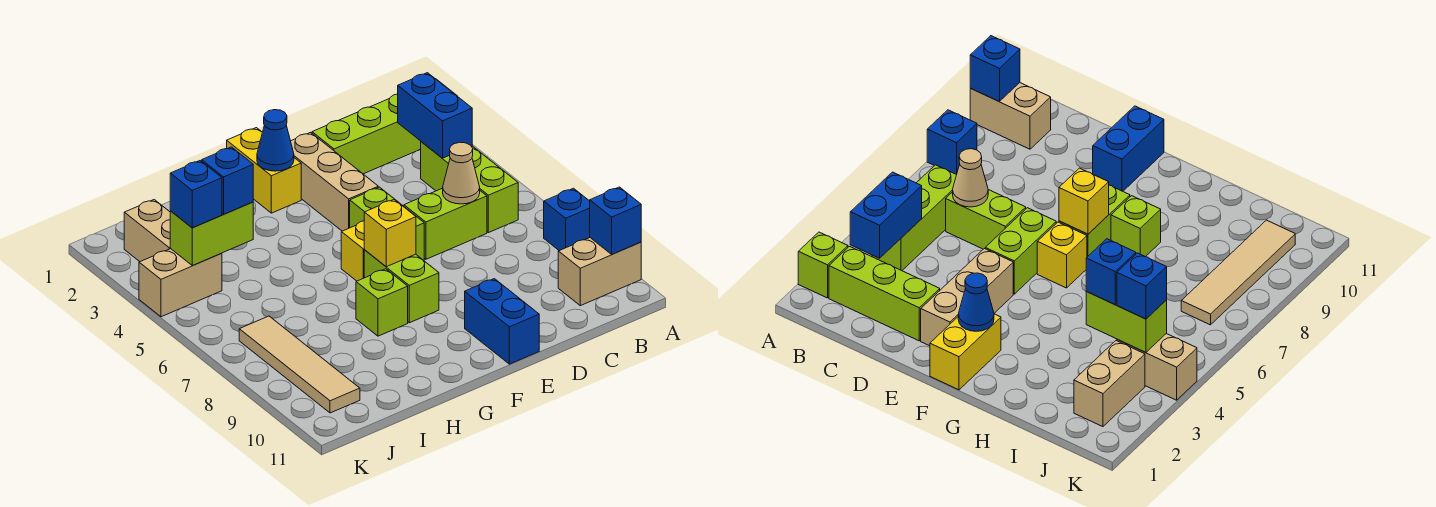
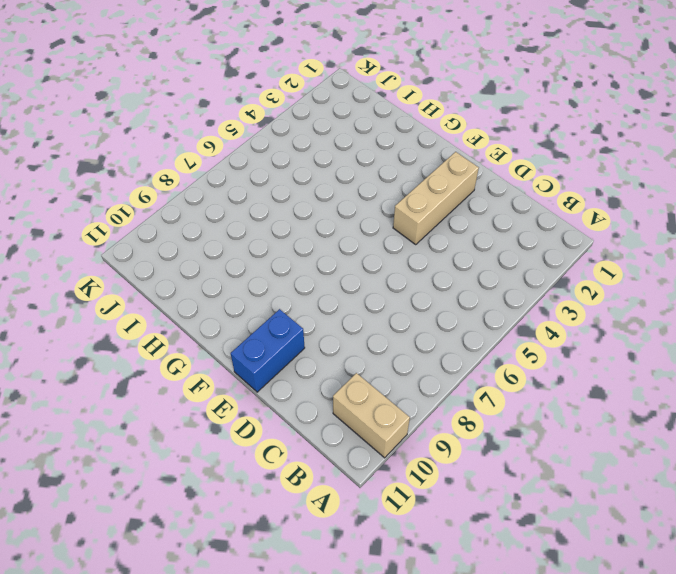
none -> lime 1x1 brick [798,232,848,298]
none -> blue 1x1 brick [544,188,590,251]
none -> lime 1x3 brick [312,94,421,174]

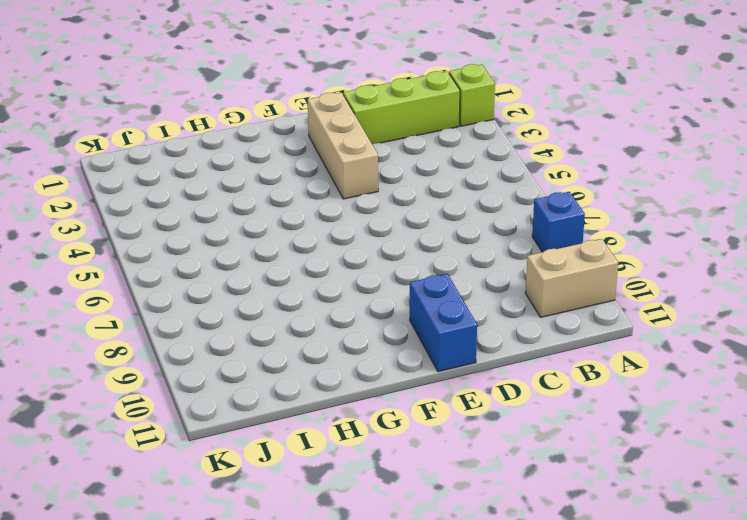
none -> lime 1x3 brick [421,142,518,233]
none -> lime 1x2 brick [404,188,487,259]
none -> lime 1x2 brick [350,187,424,260]

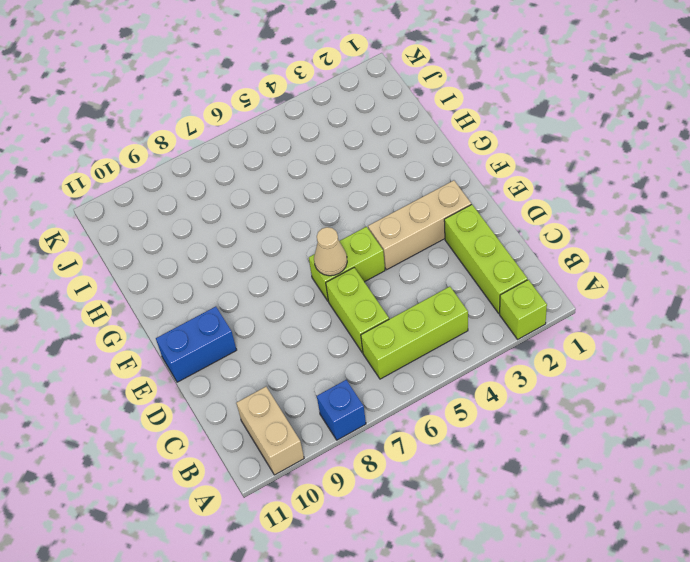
tan 1x1 cone [314,227,347,276] -> tan 1x1 cone moved to [443,142,480,204]
none -> yellow 1x2 brick [227,128,301,213]
none -> yellow 1x1 brick [341,221,364,281]
none -> lime 1x2 brick [364,250,439,323]

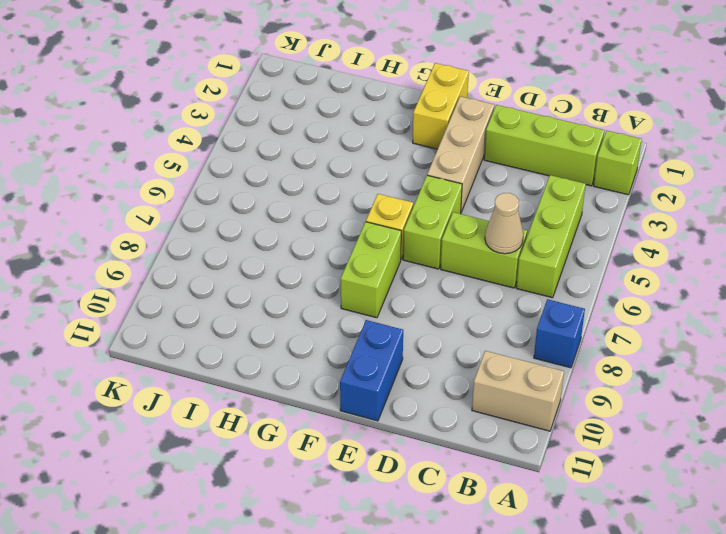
none -> lime 1x1 brick [356,269,408,336]
none -> tan 1x2 brick [124,200,171,262]
none -> tan 1x2 brick [139,249,222,317]

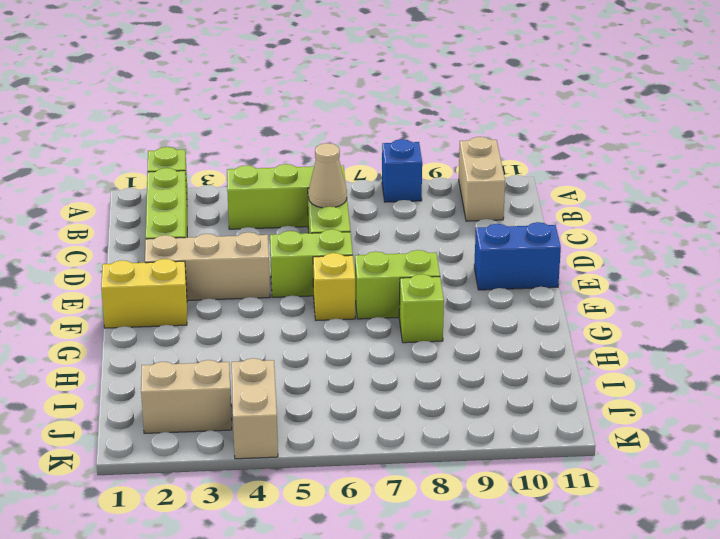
none -> tan 1x4 tile [239,316,360,413]
none -> blue 1x1 brick [590,187,641,254]
none -> blue 1x2 brick [398,73,472,158]

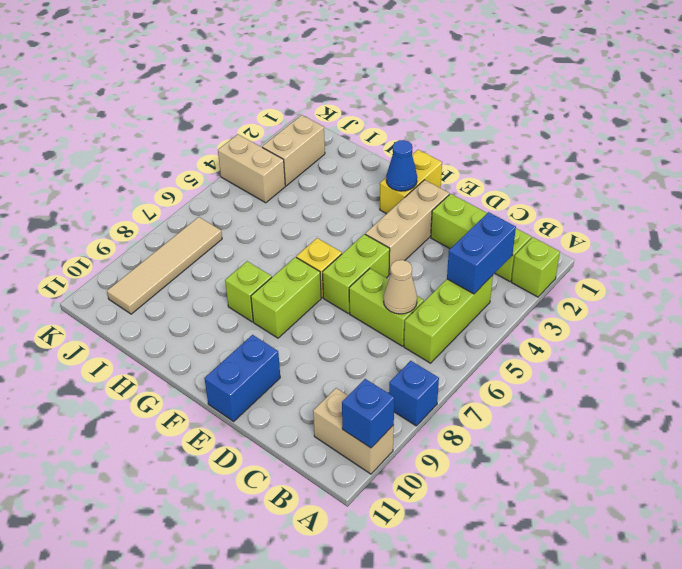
none -> yellow 1x1 brick [364,200,416,267]
none -> lime 1x2 brick [170,202,253,265]
none -> blue 1x1 brick [202,147,253,214]

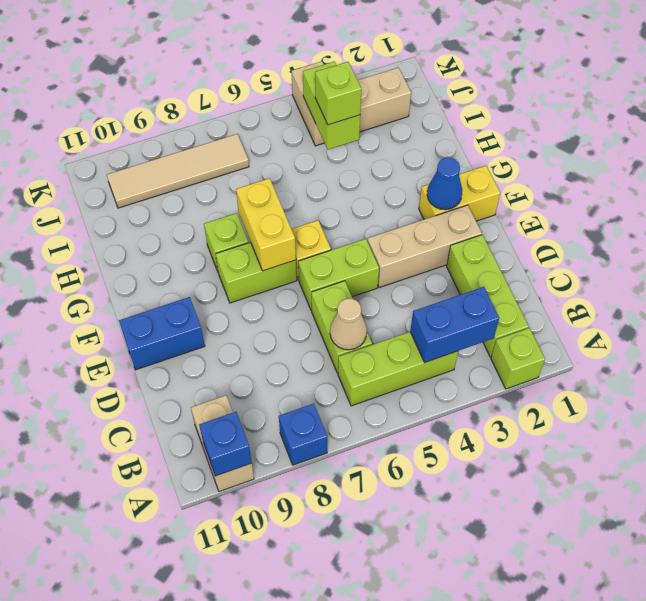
yellow 1x2 brick [236,178,296,271] -> yellow 1x1 brick [364,200,416,267]
lime 1x1 brick [315,62,361,125] -> blue 1x1 brick [202,147,253,214]
none -> blue 1x1 brick [170,161,222,228]

